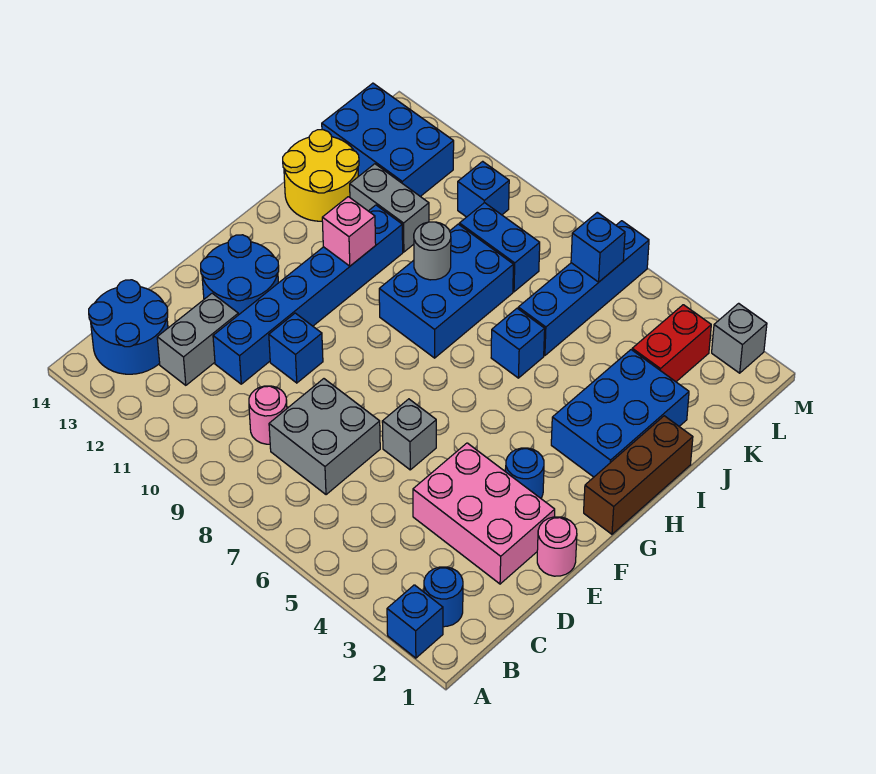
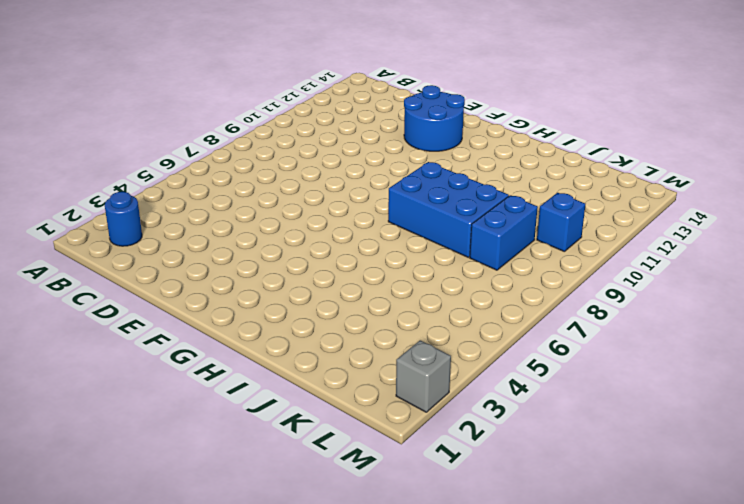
none -> blue 1x1 brick [387,585,443,658]
none -> blue 2x2 round brick [89,280,168,374]
none -> grey 2x2 brick [269,379,380,495]

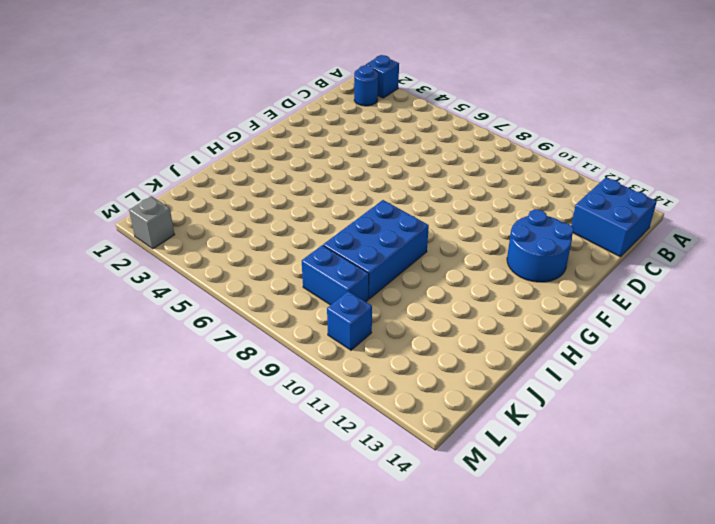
blue 2x2 brick [571,178,657,257] -> blue 2x2 round brick [89,280,168,374]
none -> grey 2x2 brick [269,379,380,495]
none -> pink 1x1 round brick [249,386,287,444]
none -> grey 1x2 brick [157,293,238,385]

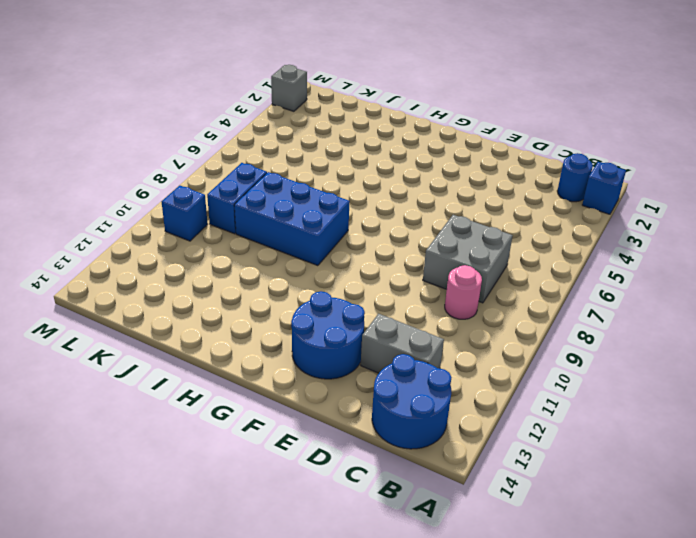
none -> pink 2x3 brick [413,443,555,584]
none -> blue 1x6 brick [213,205,403,384]
none -> pink 1x1 round brick [537,517,577,576]

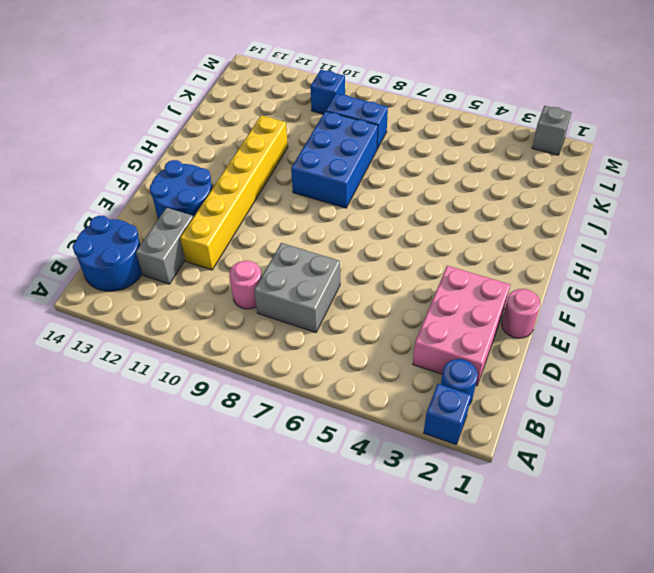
pink 2x3 brick [413,266,510,386] -> pink 2x3 brick turned to [413,443,555,584]
yellow 1x6 brick [180,116,288,270] -> blue 1x6 brick [213,205,403,384]
none -> grey 1x1 brick [382,399,436,470]
none -> blue 1x1 brick [269,313,323,383]
none -> blue 1x1 round brick [506,448,544,498]

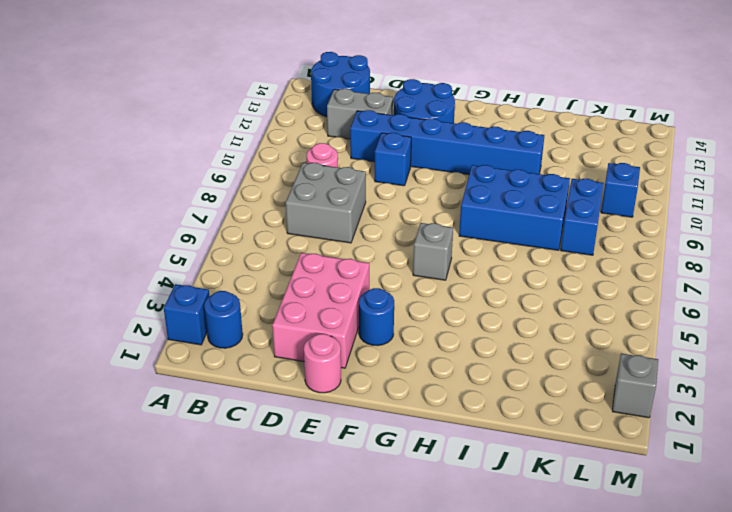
grey 1x1 brick [413,223,453,280] -> grey 1x1 brick moved to [382,399,436,470]
none -> brown 1x3 brick [584,416,693,534]
none -> blue 2x3 brick [551,350,689,477]
none -> blue 1x1 brick [491,308,545,378]

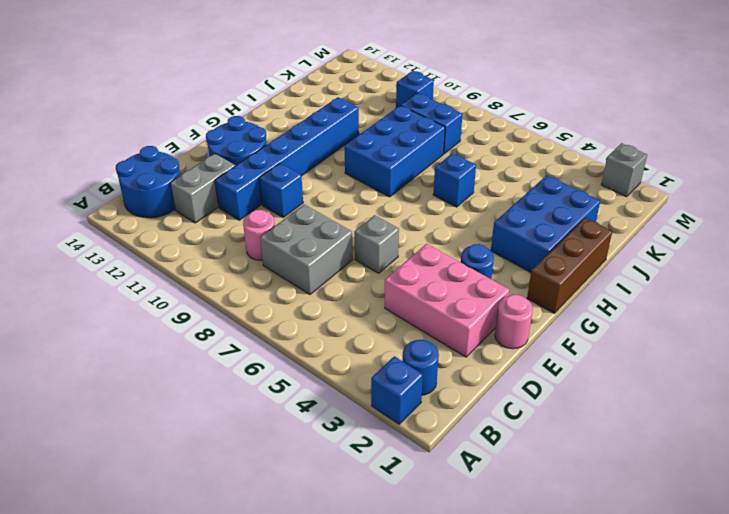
none -> yellow 2x2 round brick [283,130,359,221]
none -> blue 1x4 brick [518,221,649,356]
none -> grey 1x2 brick [350,164,429,252]

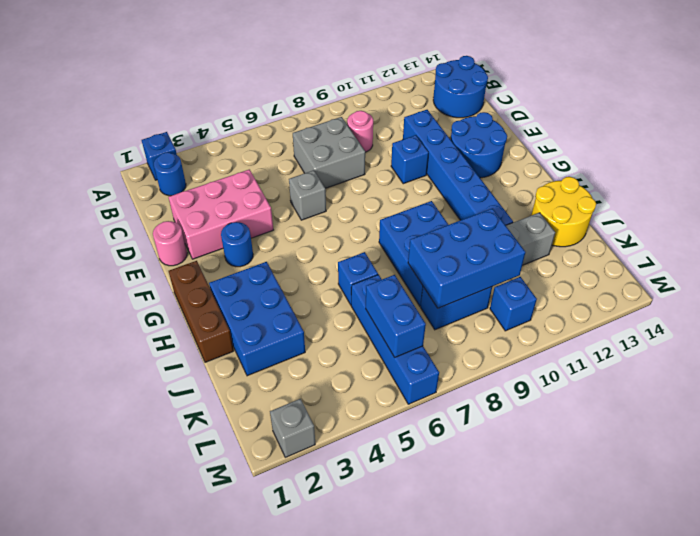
blue 2x3 brick [408,208,526,308] -> blue 2x3 brick moved to [322,83,454,196]
blue 1x2 brick [366,275,426,357] -> blue 1x1 brick [571,212,625,282]
none -> grey 1x2 brick [157,293,238,385]
none -> red 1x2 brick [632,305,711,382]
none -> pink 1x1 brick [322,197,376,266]

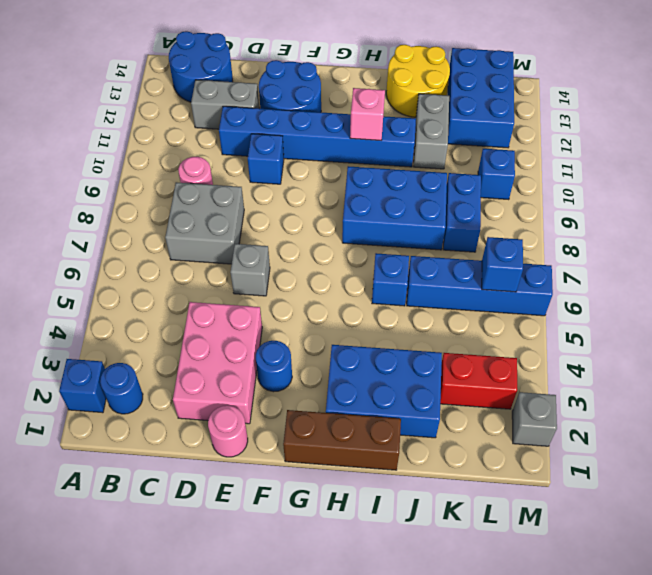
none -> grey 1x1 round brick [414,222,451,280]

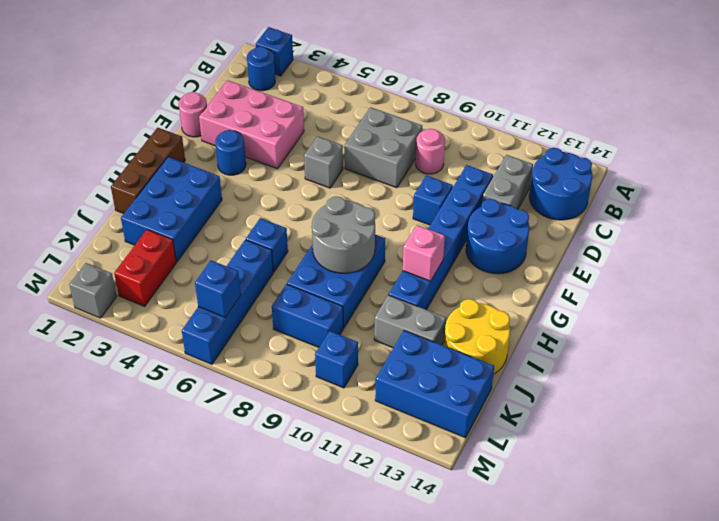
grey 2x2 round brick [312,196,375,273] -> grey 1x1 round brick [414,222,451,280]

